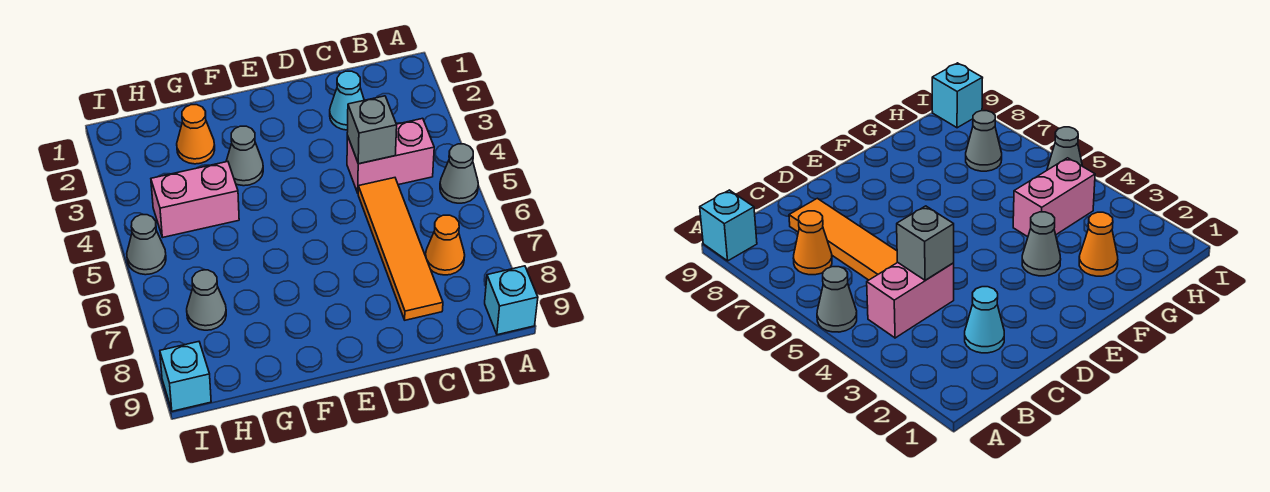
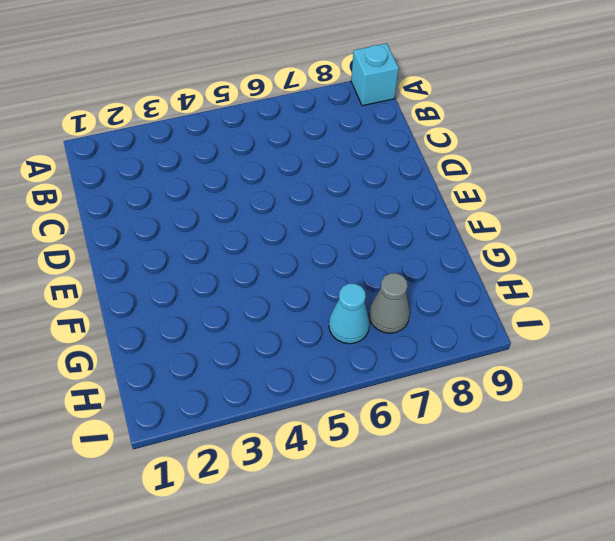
cyan 1x1 cone [329,284,370,344] -> cyan 1x1 cone moved to [330,71,364,130]
none -> grey 1x1 cone [440,144,478,203]
none -> pink 1x2 brick [347,118,434,193]
none -> orange 1x1 cone [425,215,465,275]

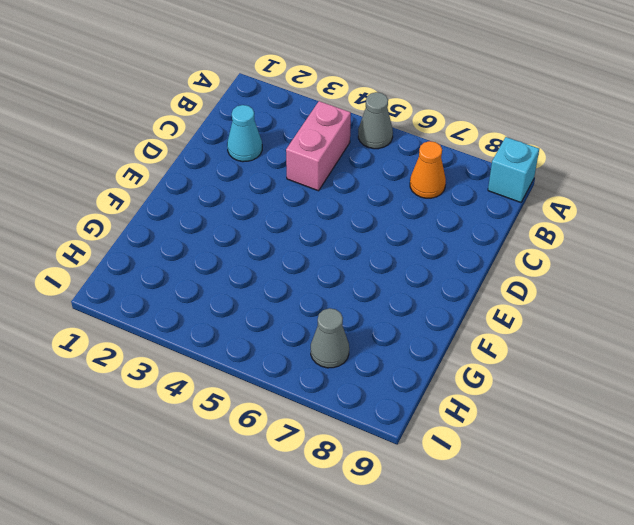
none -> orange 1x4 tile [358,178,443,320]
none -> grey 1x1 cone [226,126,263,186]
none -> orange 1x1 cone [177,105,215,164]

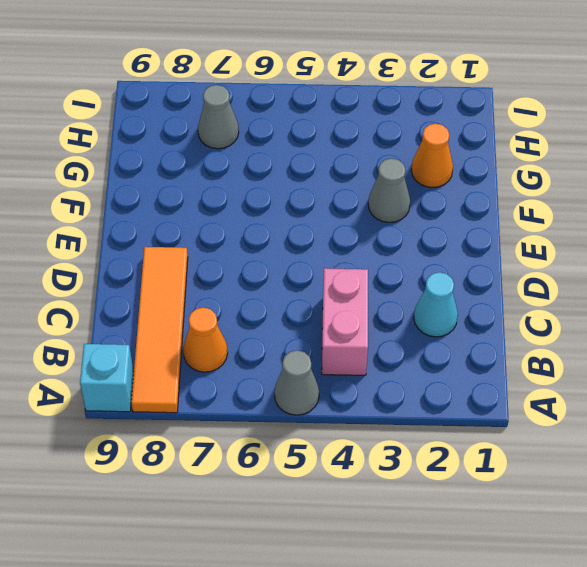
orange 1x4 tile [131,247,188,413] -> orange 1x4 tile turned to [358,178,443,320]
none -> pink 1x2 brick [151,162,239,237]
none -> grey 1x1 cone [127,215,166,275]
none -> cyan 1x1 brick [160,342,211,411]

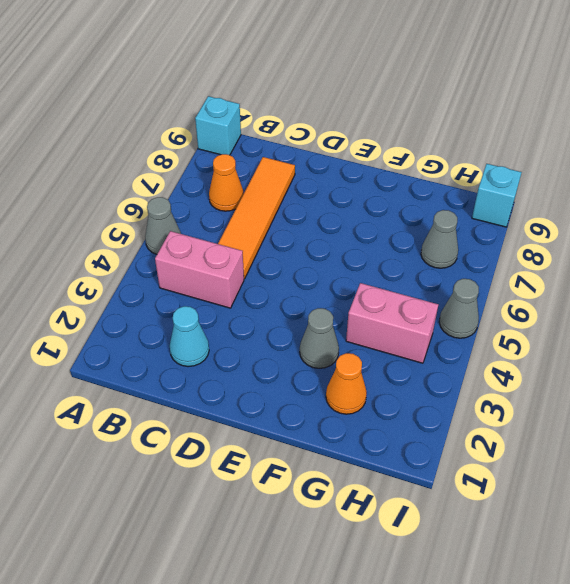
none -> grey 1x1 brick [347,96,397,164]

